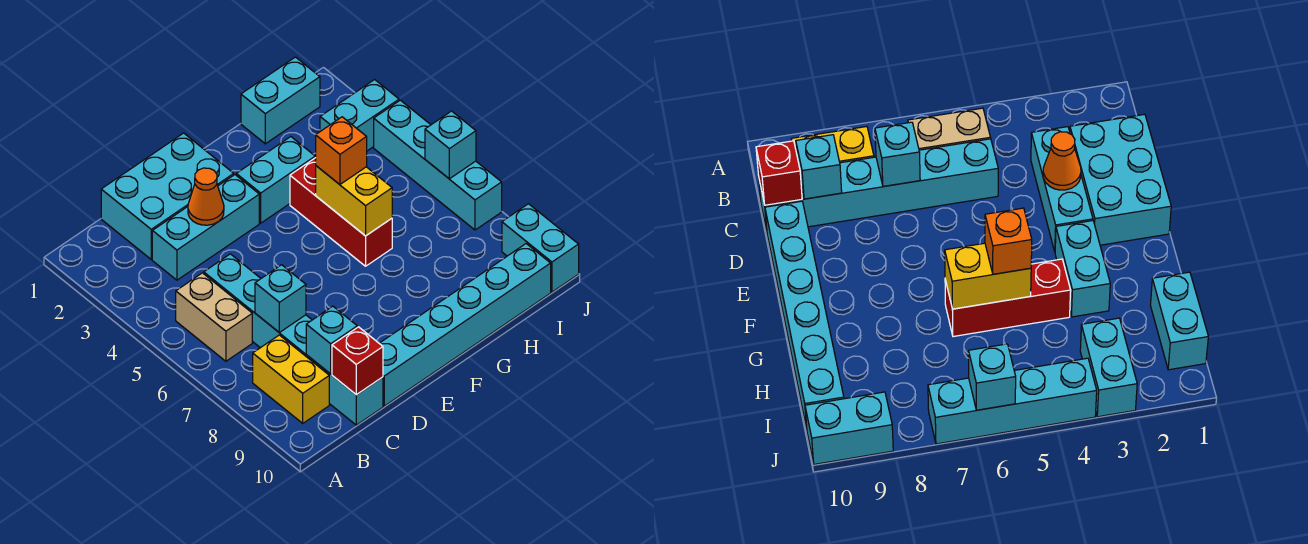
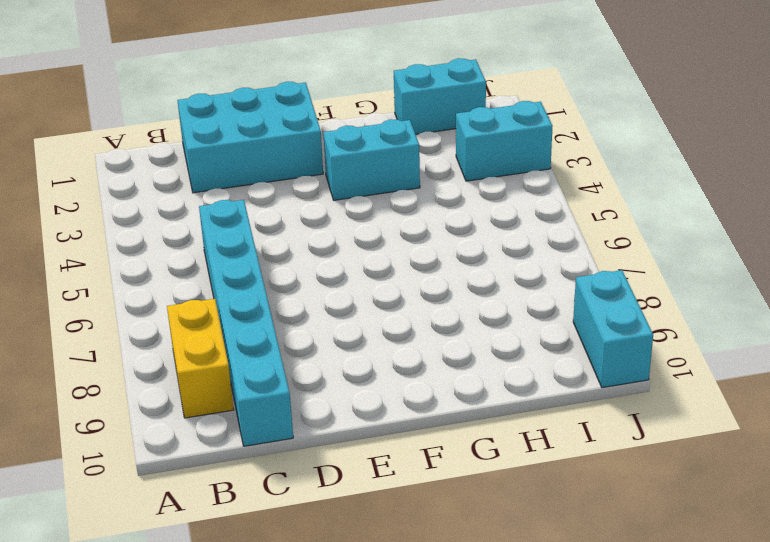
none -> tan 1x2 brick [176,273,252,361]
none -> cyan 1x3 brick [152,175,259,280]
none -> cyan 1x6 brick [379,244,551,406]

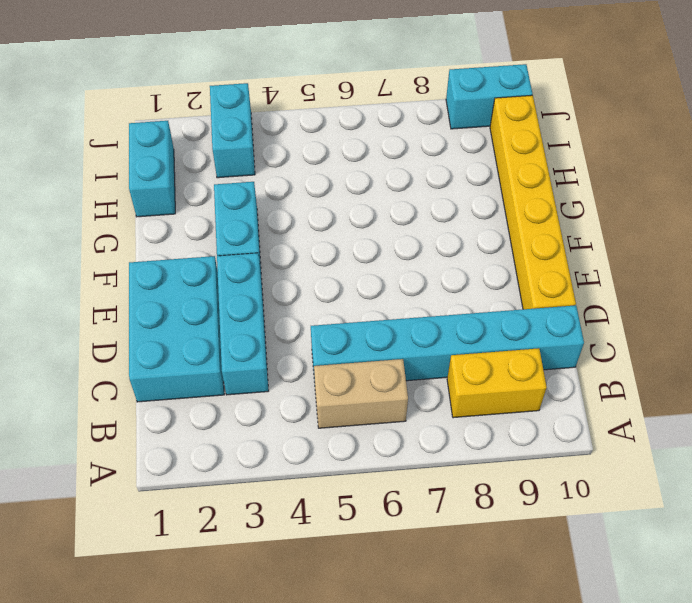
yellow 1x6 brick [490,95,576,309] -> cyan 1x6 brick [379,244,551,406]
none -> red 1x3 brick [290,158,392,266]
none -> cyan 1x4 brick [374,100,502,230]
none -> cyan 1x1 brick [255,265,306,332]

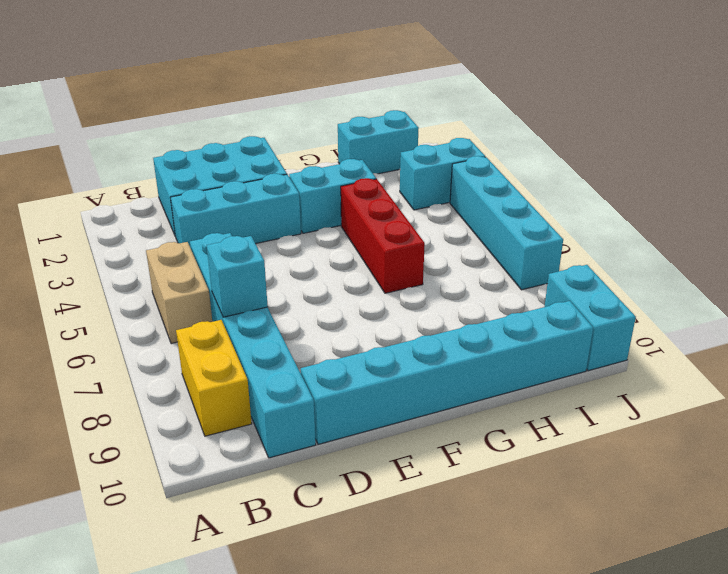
none -> cyan 1x1 brick [306,306,357,374]
none -> red 1x1 brick [332,327,383,395]
none -> orange 1x1 cone [188,168,224,225]

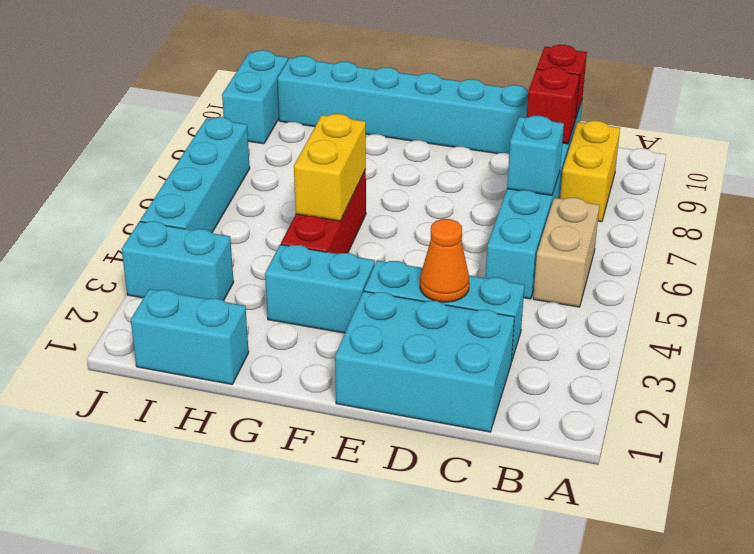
red 1x1 brick [526,67,580,144] -> cyan 1x1 brick [306,306,357,374]
none -> cyan 1x1 brick [425,111,476,179]
none -> orange 1x1 brick [315,117,367,184]

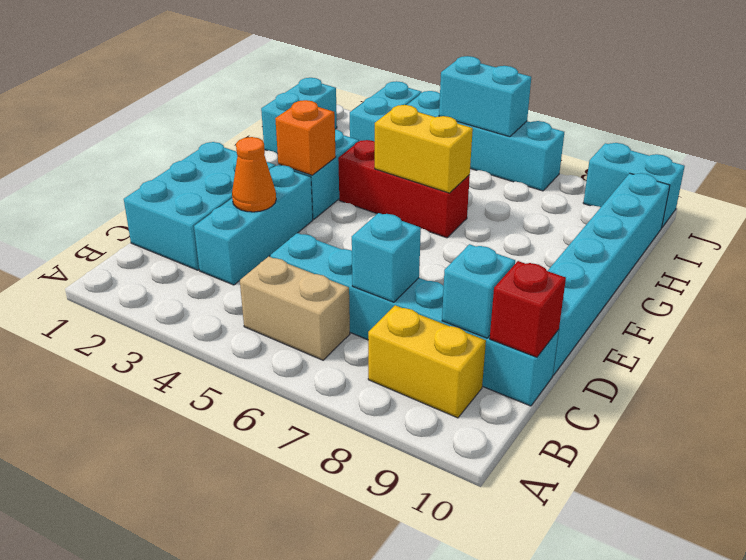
orange 1x1 brick [275,100,336,175] -> orange 1x1 brick moved to [315,117,367,184]
cyan 1x2 brick [439,56,531,137] -> cyan 1x1 brick [425,111,476,179]

